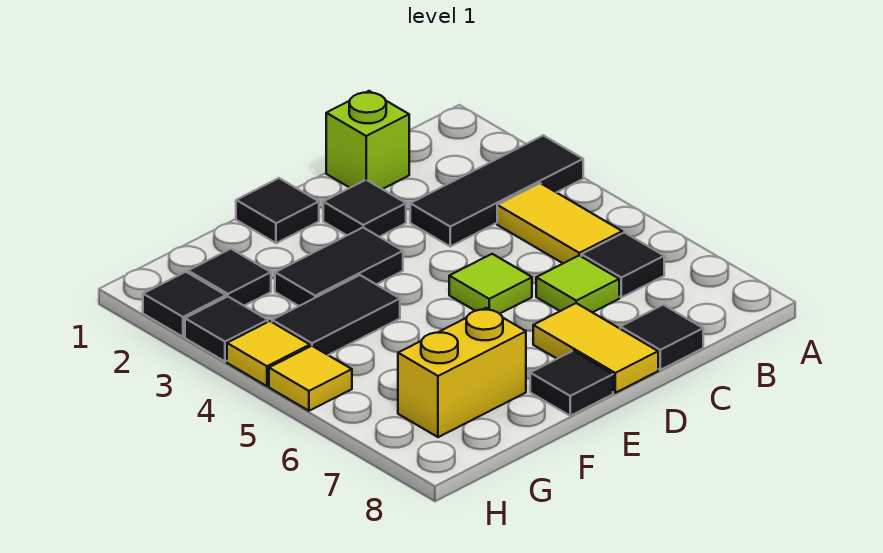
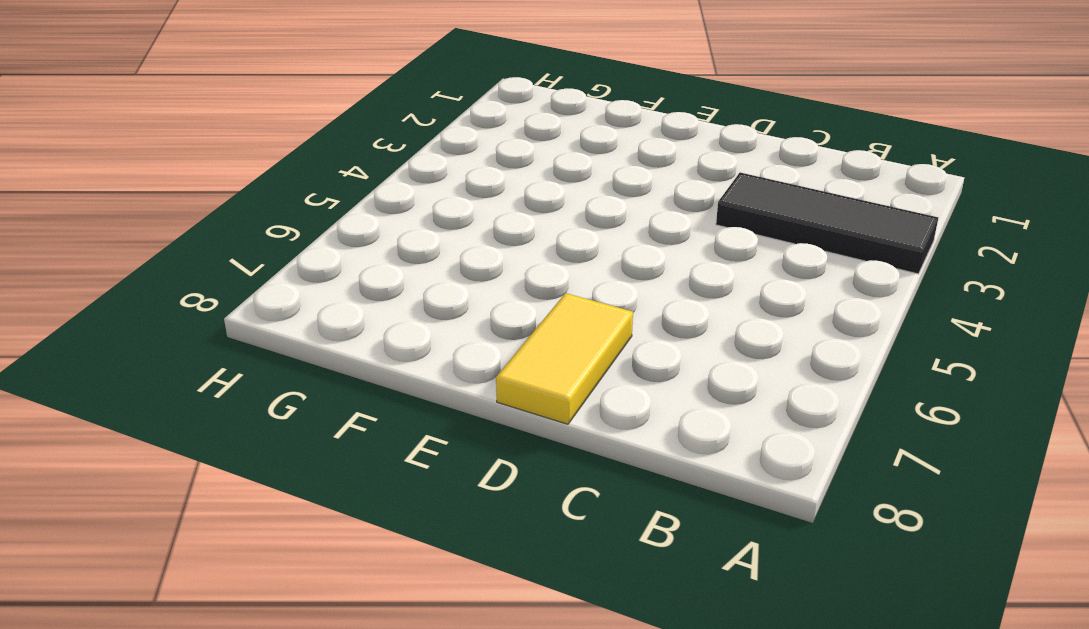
none -> yellow 1x2 tile [497,183,622,263]
none -> black 1x1 tile [581,232,664,297]
none -> lime 1x1 brick [326,91,409,189]

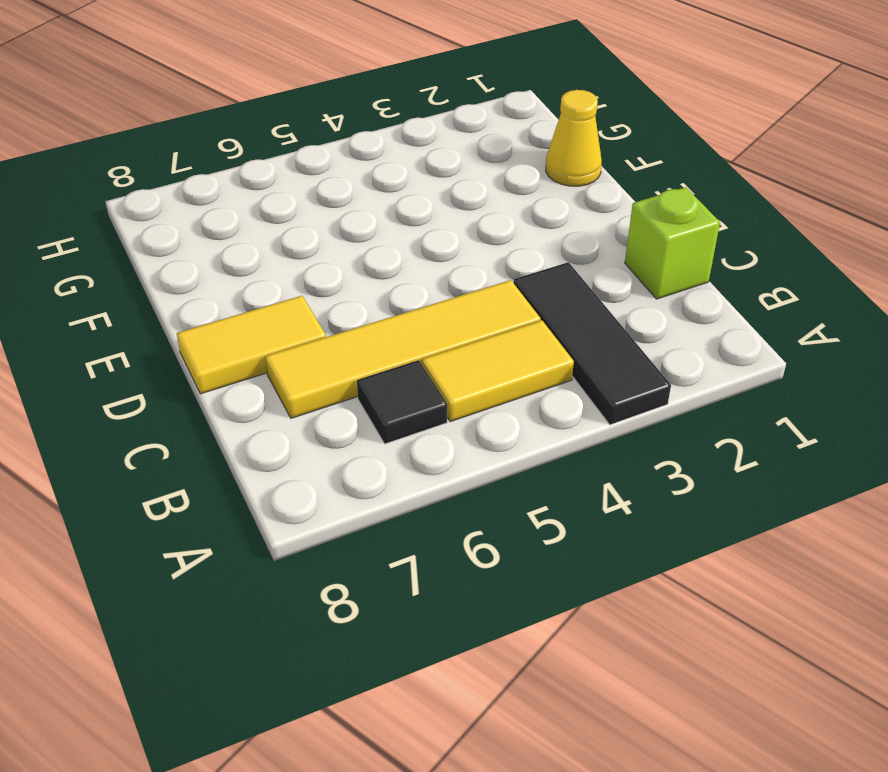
yellow 1x4 tile [265,280,541,418] -> lime 1x1 tile [536,255,619,312]
yellow 1x1 cone [546,90,602,186] -> none
none -> black 1x1 tile [620,305,703,370]
none -> black 1x1 tile [323,180,406,237]
none -> lime 1x1 tile [449,254,532,314]

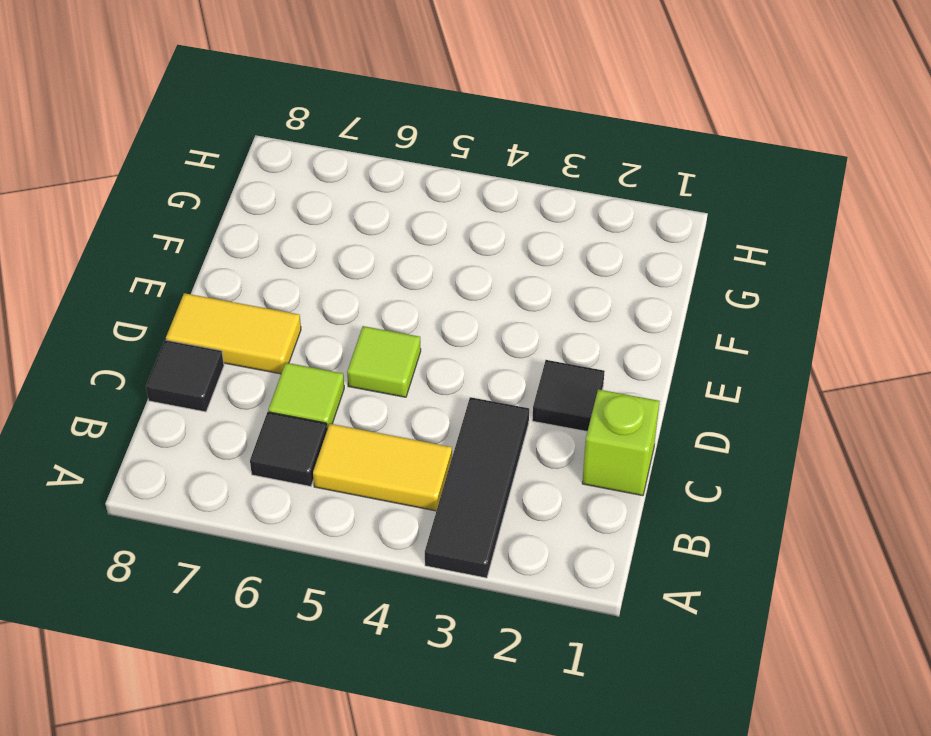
none -> black 1x1 tile [236,178,319,243]
none -> black 1x2 tile [275,228,403,306]
none -> black 1x1 tile [530,351,613,416]

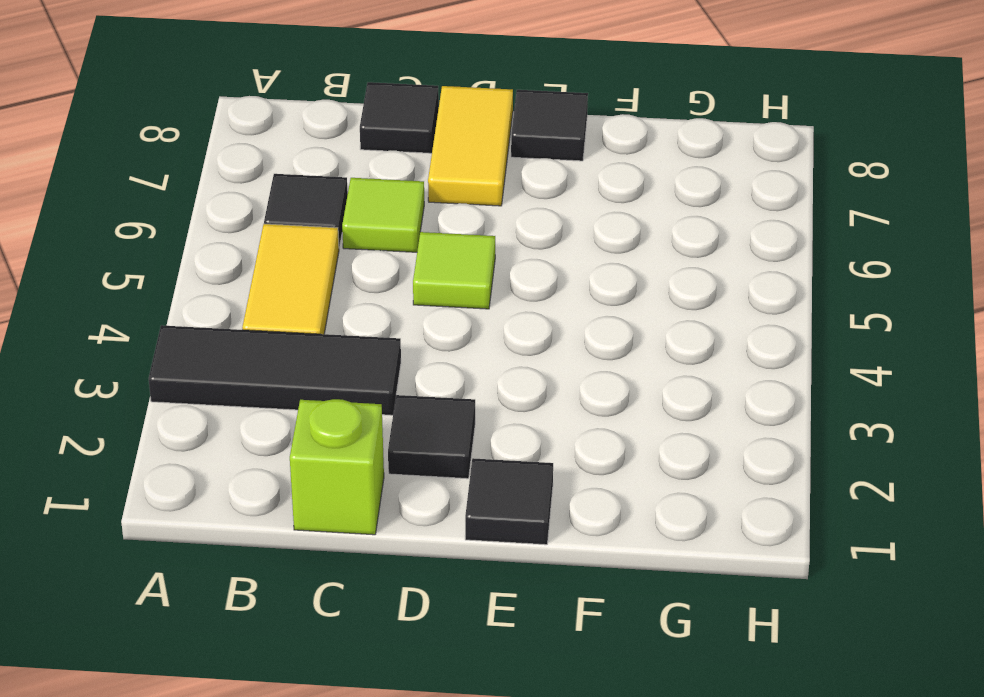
none -> black 1x2 tile [275,228,403,306]
none -> black 1x2 tile [272,275,400,355]
none -> yellow 1x2 brick [398,308,526,437]

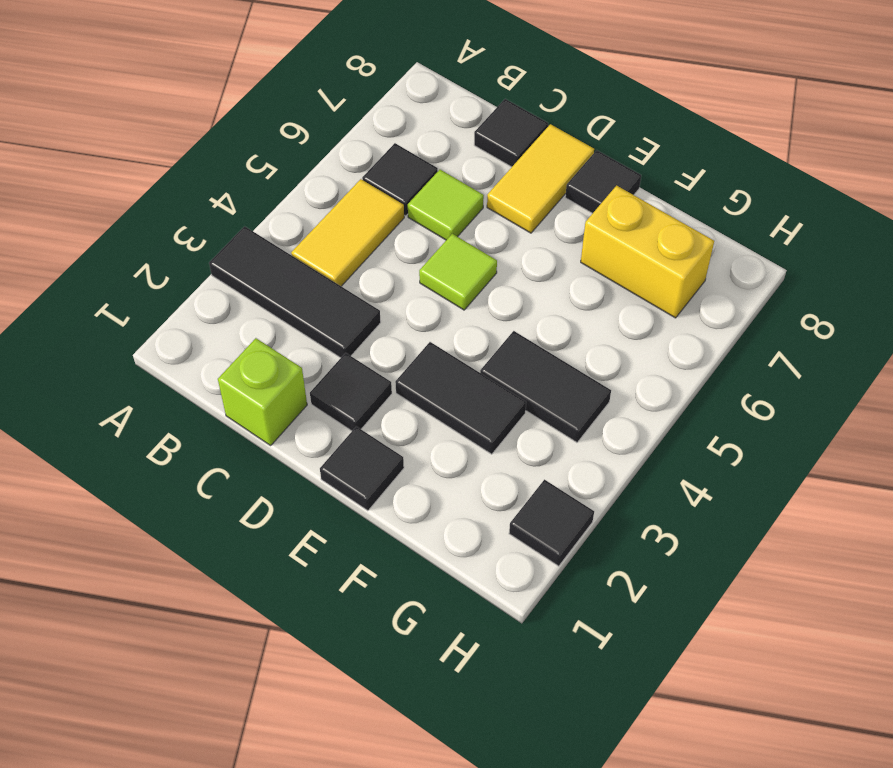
none -> black 1x1 tile [188,249,271,306]
none -> black 1x1 tile [185,297,268,361]
none -> yellow 1x1 tile [227,321,310,386]

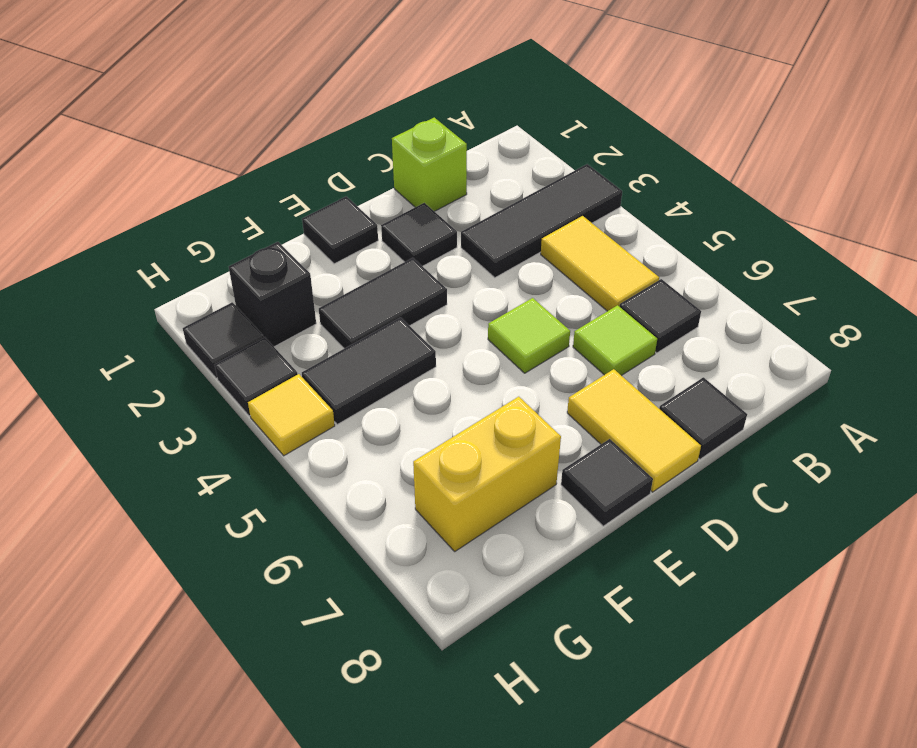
black 1x1 brick [229,242,316,347] -> black 1x1 tile [188,249,271,306]
none -> yellow 1x1 tile [269,346,352,411]

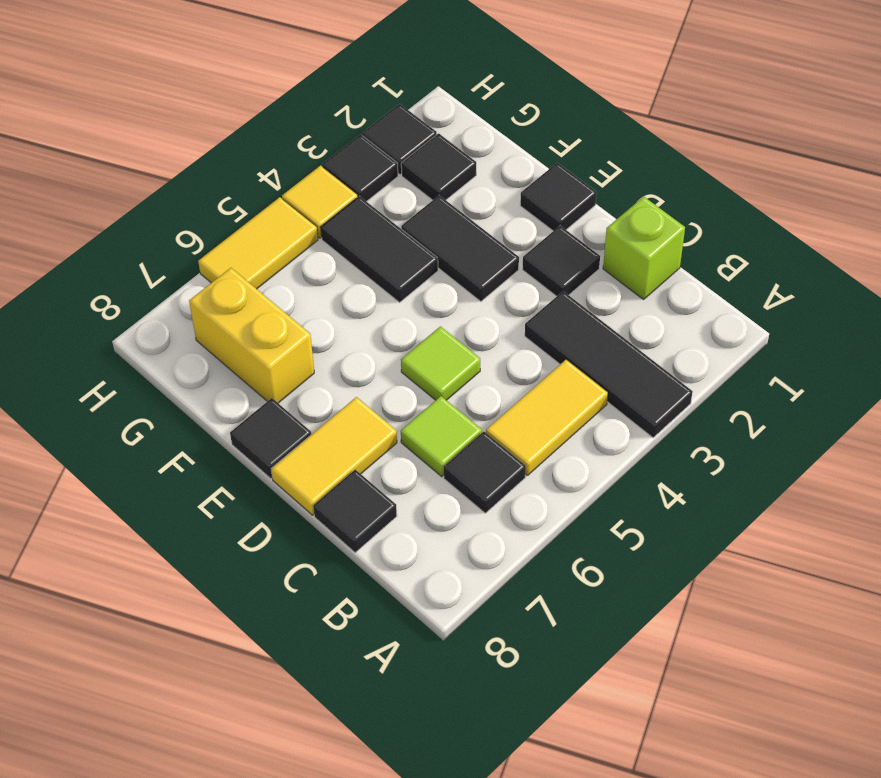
yellow 1x2 tile [198,197,318,289] -> yellow 1x1 tile [269,346,352,411]

